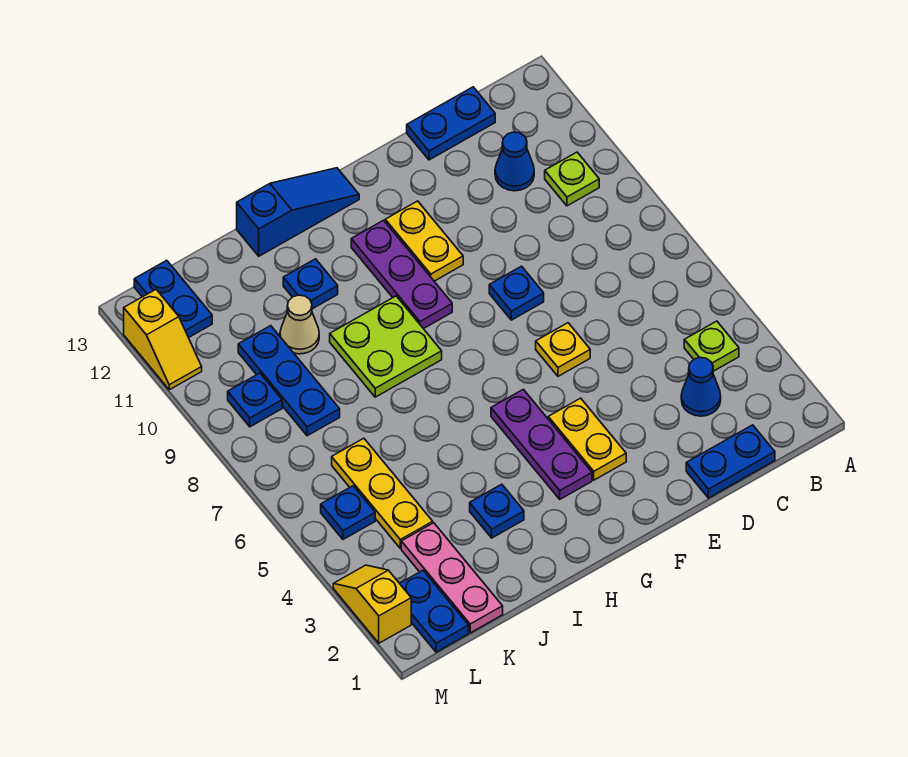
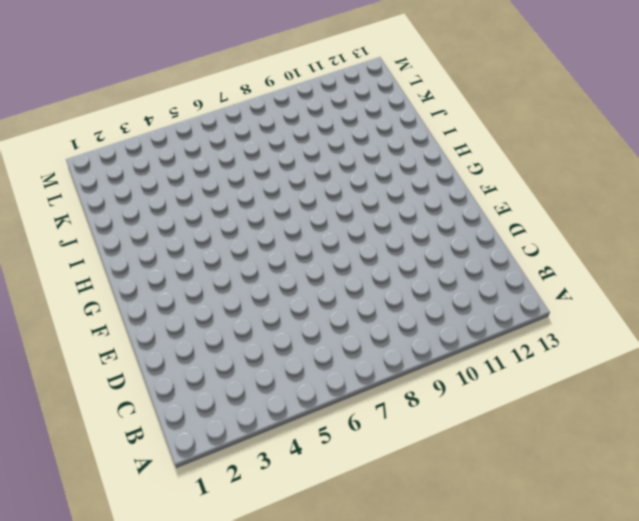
none -> lime 1x1 plate [684,321,739,371]
none -> lime 1x1 plate [545,152,599,206]
none -> blue 1x2 plate [686,425,775,498]

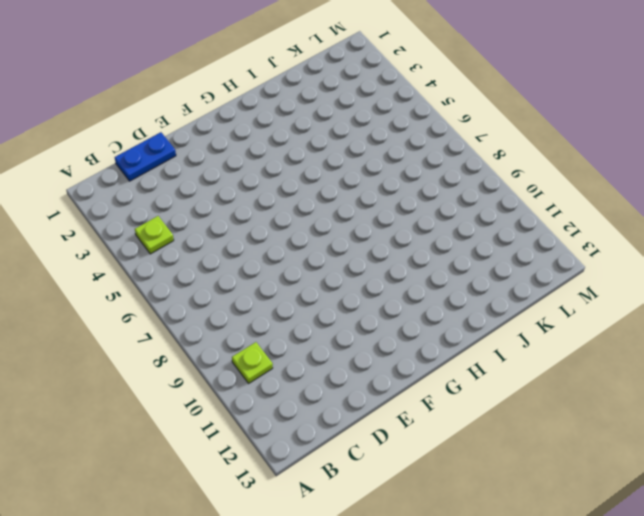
none -> blue 1x1 cone [681,357,721,416]
none -> blue 1x1 cone [495,132,534,191]
none -> blue 1x2 plate [407,87,495,160]

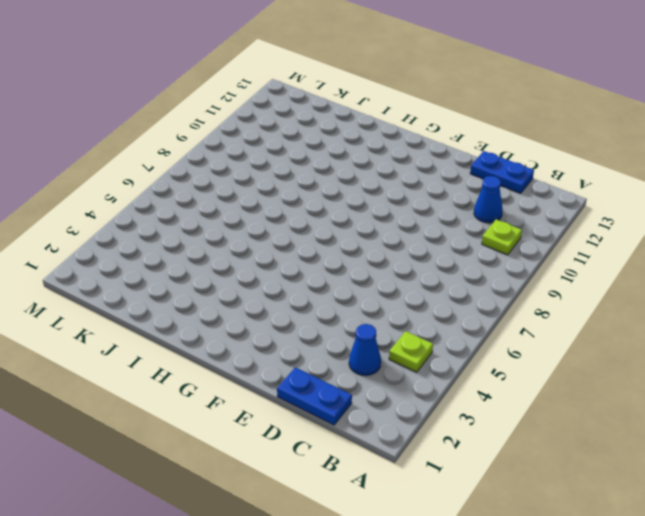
none -> yellow 1x1 plate [536,323,590,376]
none -> blue 1x1 plate [489,266,544,320]
none -> yellow 1x2 plate [548,398,626,480]

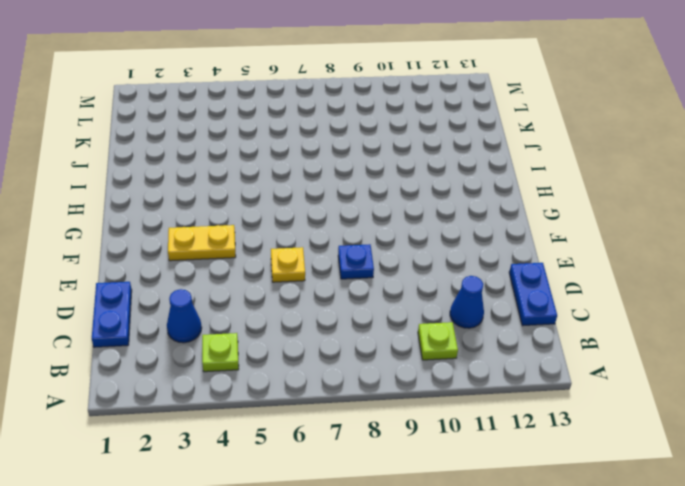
none -> yellow 1x2 plate [385,201,463,281]
none -> purple 1x3 plate [491,389,592,499]
none -> purple 1x3 plate [351,220,452,329]

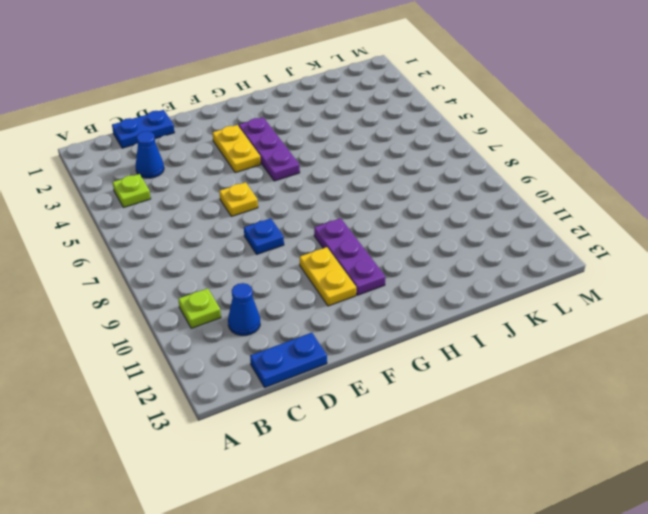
none -> blue 1x3 slope [237,168,359,256]
none -> lime 2x2 plate [330,296,442,397]
none -> blue 1x1 plate [470,484,524,538]

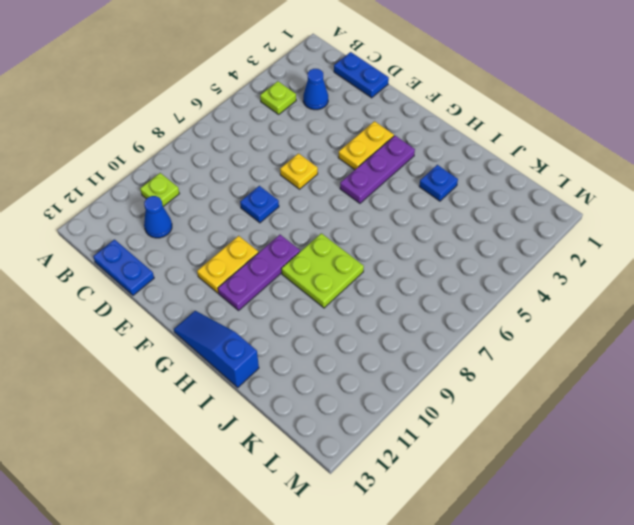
none -> blue 1x1 plate [283,259,338,309]
none -> tan 1x1 cone [280,295,319,354]
none -> pink 1x3 plate [401,523,503,633]

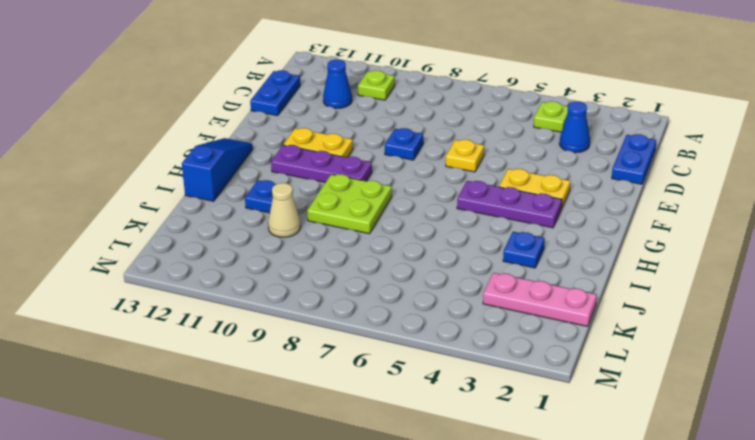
none -> yellow 1x3 plate [332,438,433,548]
none -> blue 1x3 plate [238,326,340,436]
none -> blue 1x2 plate [400,570,469,652]

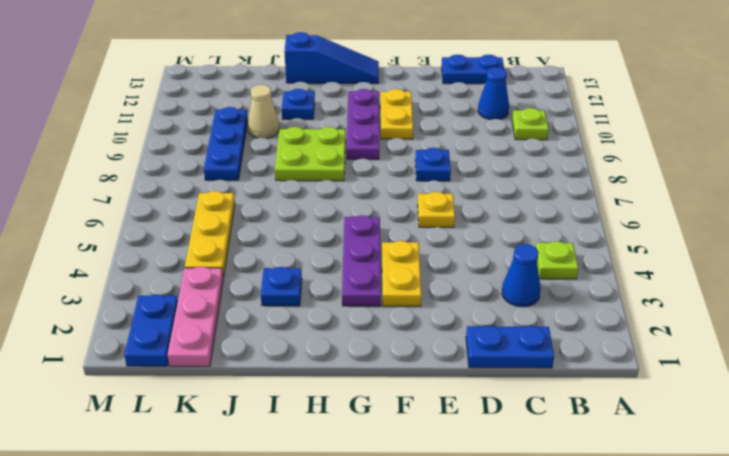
none -> blue 1x1 plate [321,486,375,539]
none -> blue 1x1 plate [228,373,282,427]
none -> blue 1x2 plate [134,260,212,338]

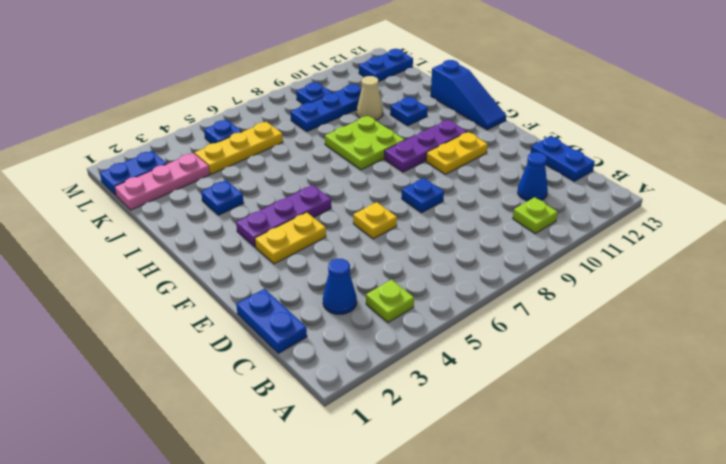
none -> yellow 1x2 slope [333,565,411,643]
none -> yellow 1x2 slope [124,290,202,390]

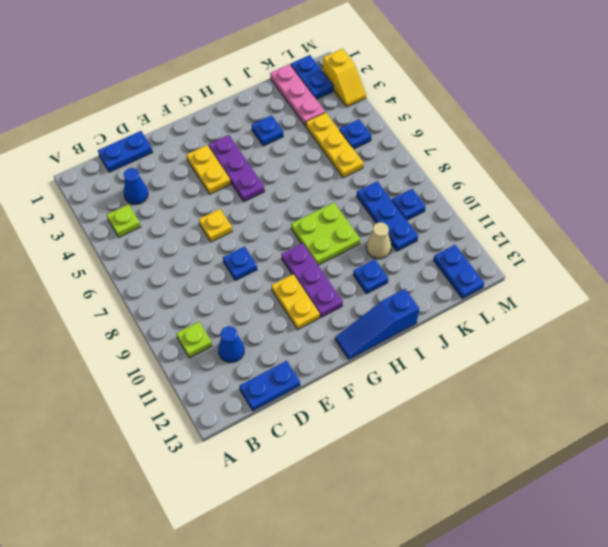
none -> yellow 1x2 slope [124,290,202,390]

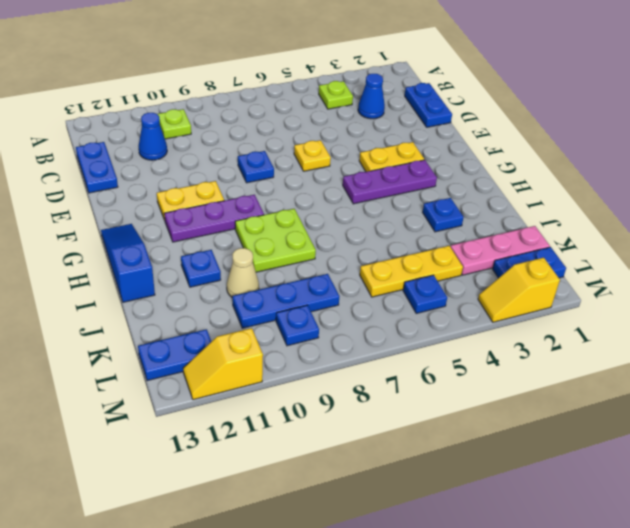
yellow 1x2 slope [183,328,263,400] -> yellow 1x2 slope turned to [124,290,202,390]

